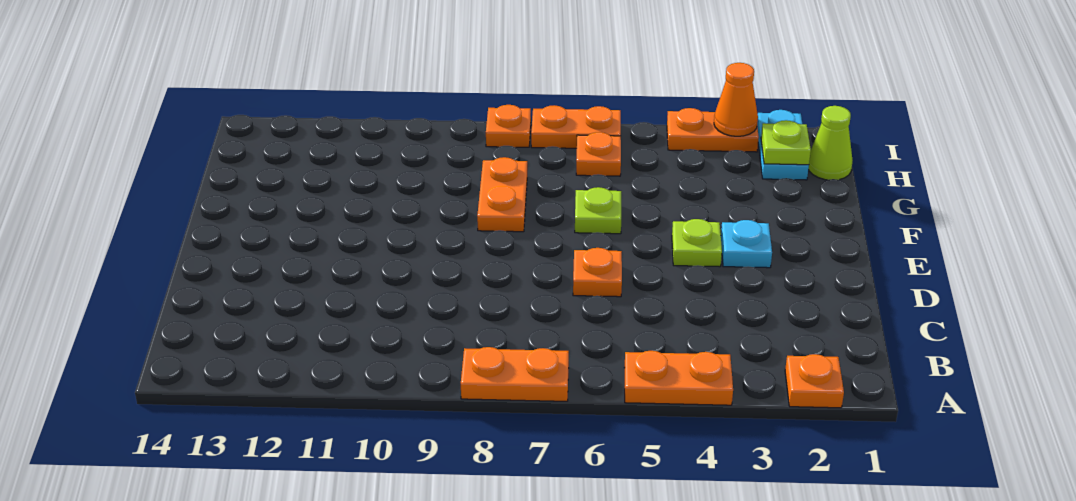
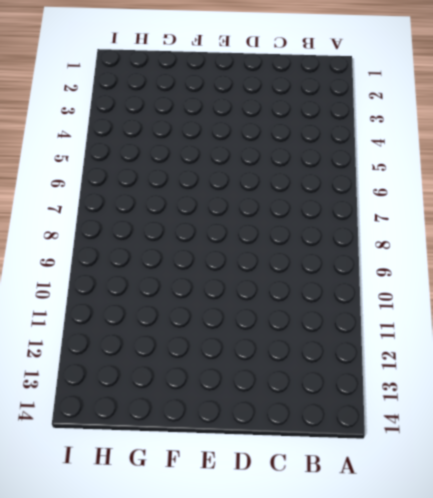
none -> orange 1x1 plate [785,354,844,408]
none -> orange 1x2 plate [624,351,733,405]
none -> orange 1x2 plate [461,347,569,401]

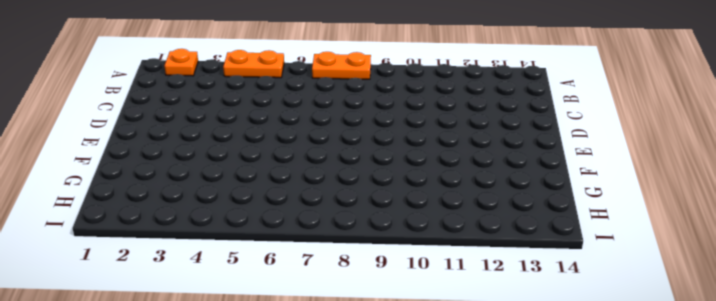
none -> orange 1x1 plate [573,248,622,297]
none -> cyan 1x1 plate [721,220,772,268]
none -> lime 1x1 plate [672,219,722,267]

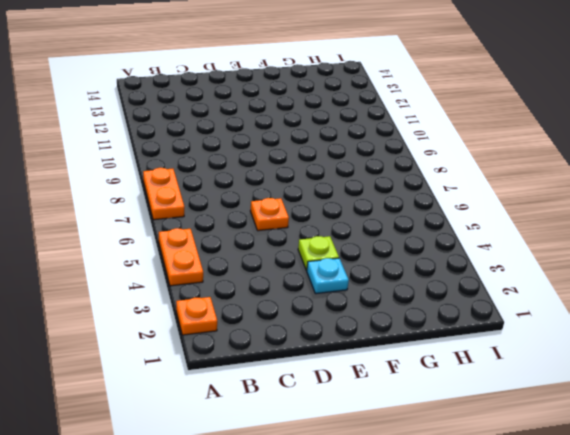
none -> lime 1x1 plate [575,187,621,234]
none -> orange 1x2 plate [477,157,527,232]
none -> lime 1x1 cone [808,106,853,180]

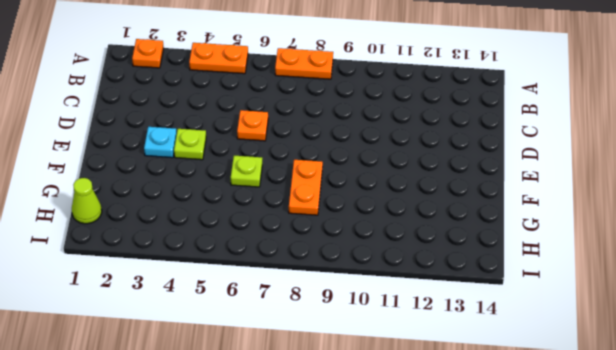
none -> cyan 1x2 plate [757,110,809,180]
none -> orange 1x1 plate [576,132,621,176]
none -> orange 1x2 plate [667,108,759,152]

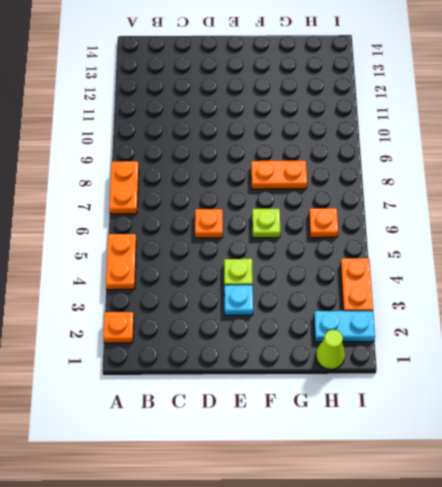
none -> orange 1x2 plate [531,105,621,148]
none -> orange 1x1 plate [486,105,531,147]
none -> lime 1x1 plate [761,120,811,165]

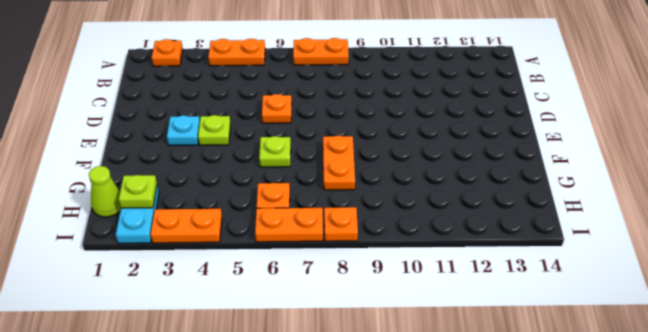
none -> orange 1x1 cone [714,63,758,136]

